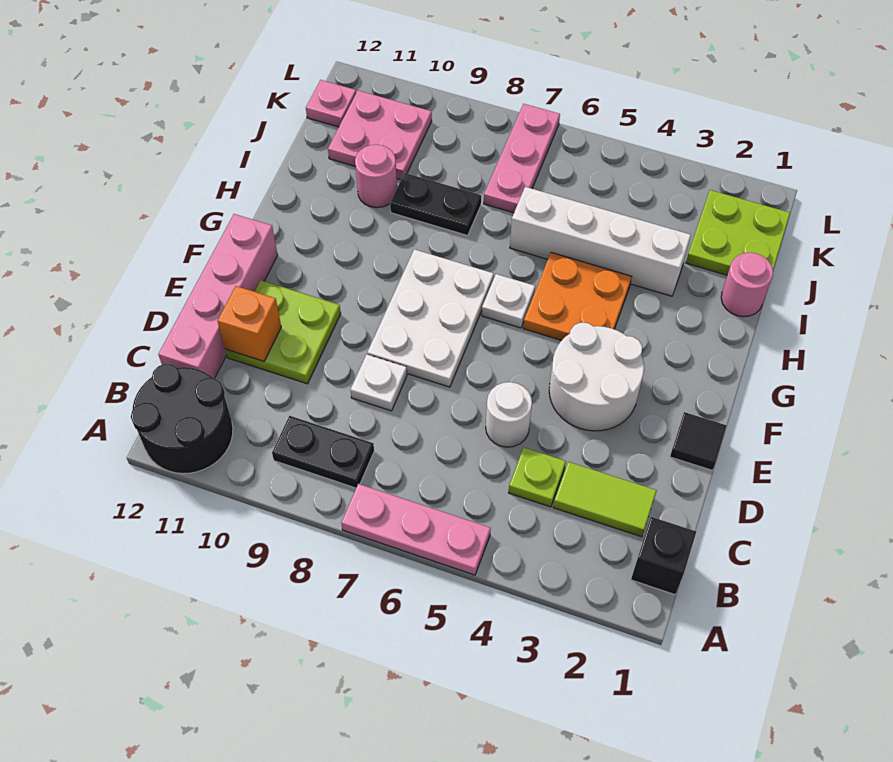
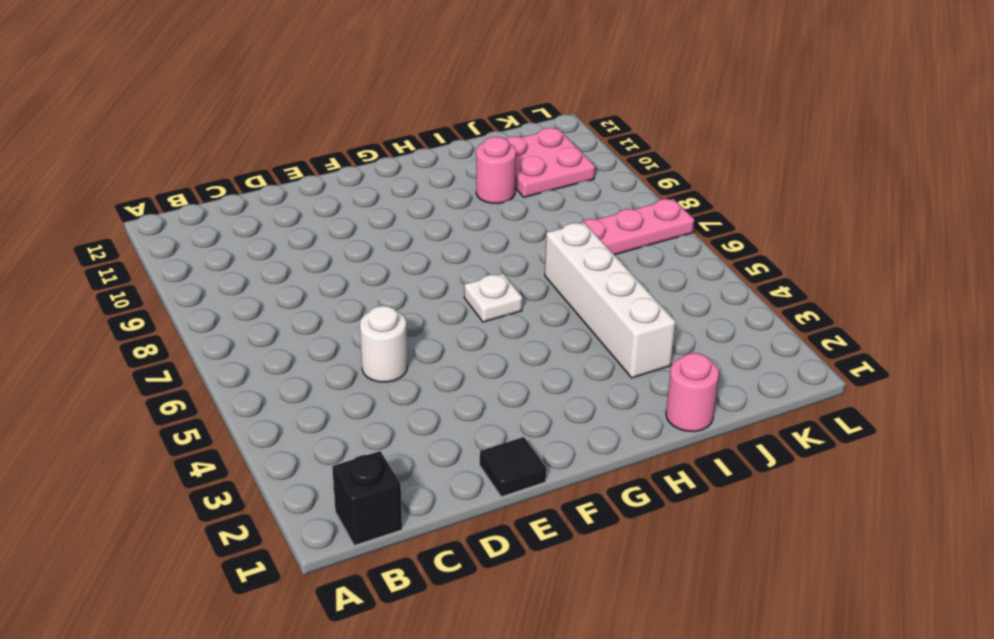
none -> pink 1x3 plate [341,484,491,575]
none -> black 2x2 round brick [131,364,233,474]
none -> black 1x2 plate [272,416,374,488]

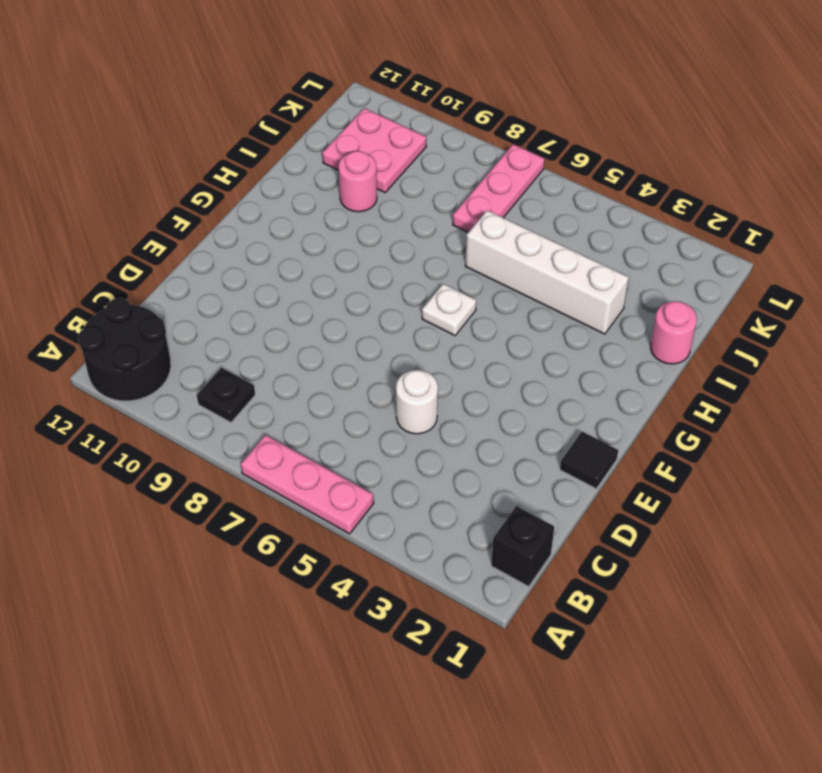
black 1x1 plate [197,368,255,422] -> black 1x2 plate [272,416,374,488]
none -> lime 1x2 tile [553,462,657,537]
none -> lime 1x1 plate [508,448,566,507]
none -> pink 1x4 brick [158,214,278,378]

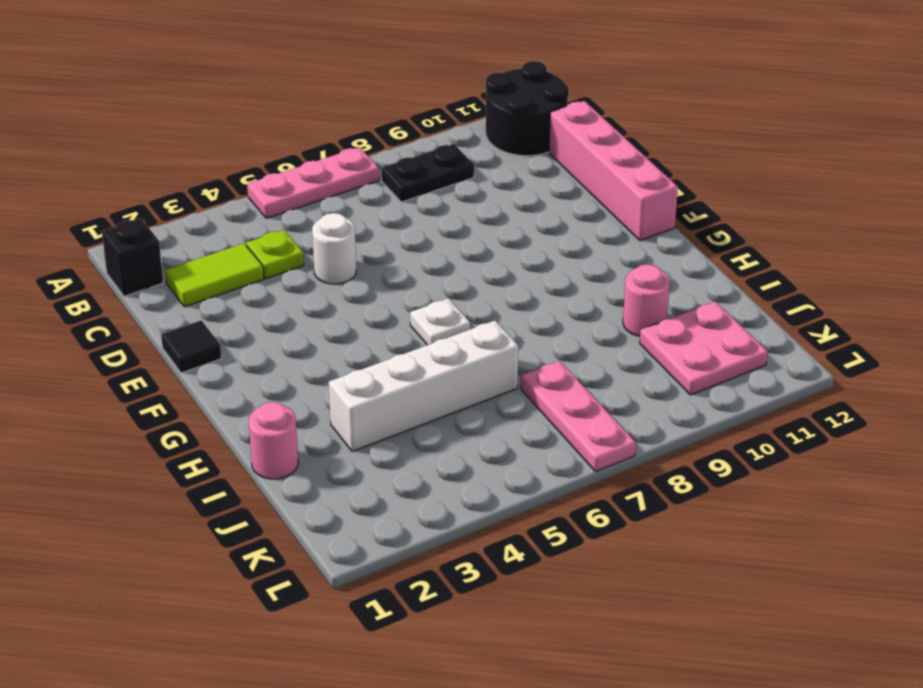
none -> white 1x1 plate [351,355,407,411]
none -> lime 2x2 plate [225,280,341,384]
none -> white 2x2 round brick [549,323,644,431]

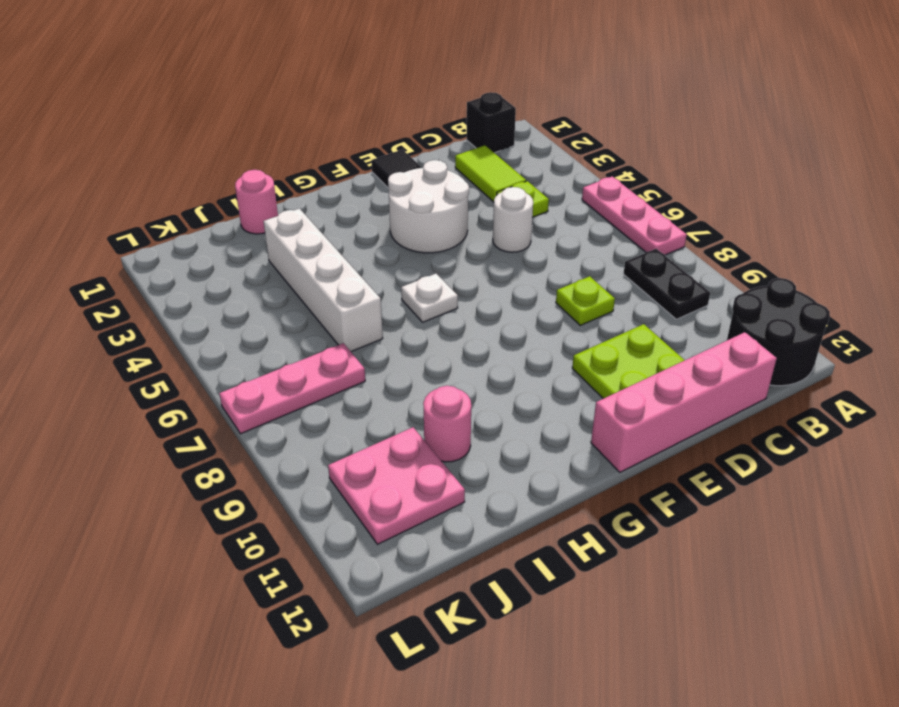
lime 1x1 plate [556,276,615,325] -> white 1x1 plate [351,355,407,411]
none -> white 2x3 plate [367,249,494,387]
none -> orange 2x2 plate [523,253,632,340]
none -> black 1x2 plate [390,173,481,235]

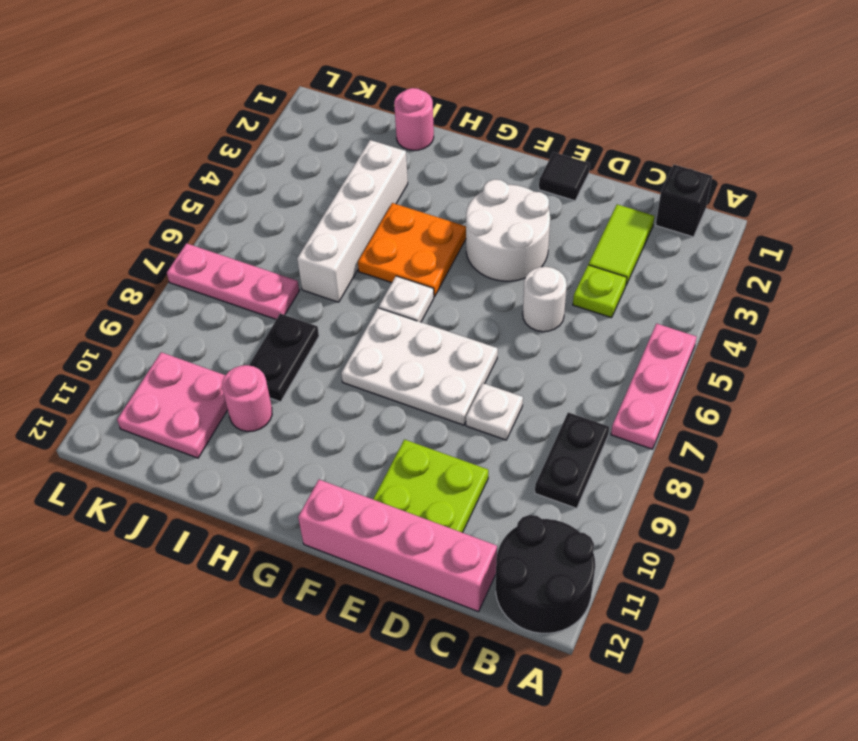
none -> lime 2x2 plate [686,190,790,275]
none -> pink 1x1 plate [306,80,356,127]
none -> orange 1x1 brick [217,286,281,361]

